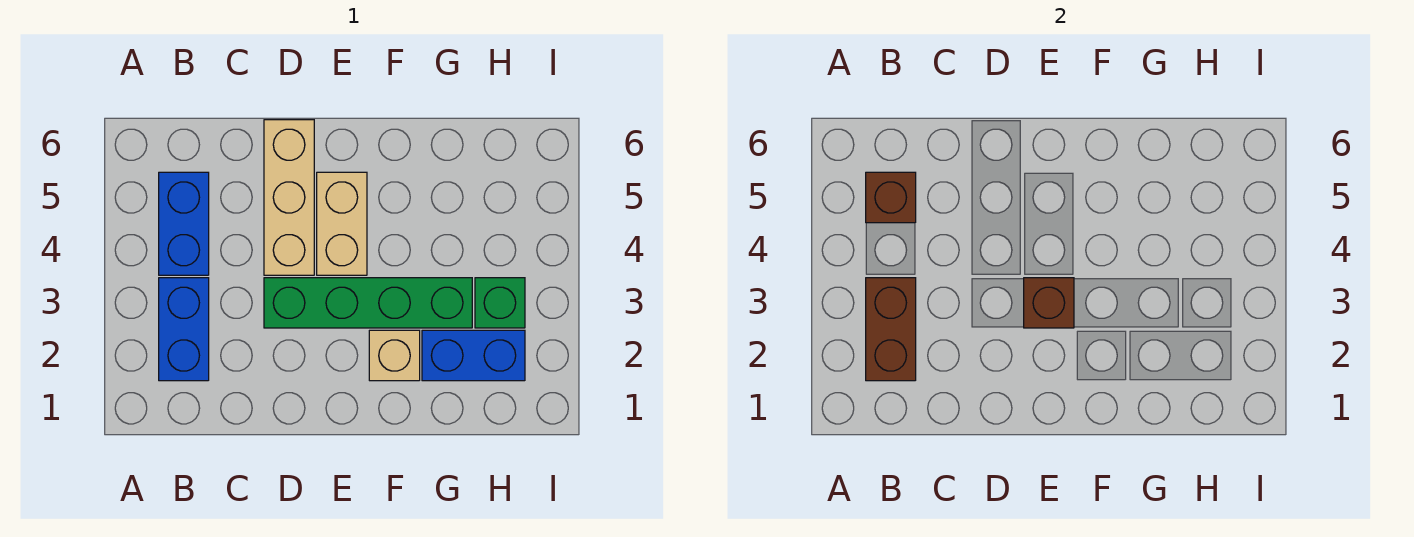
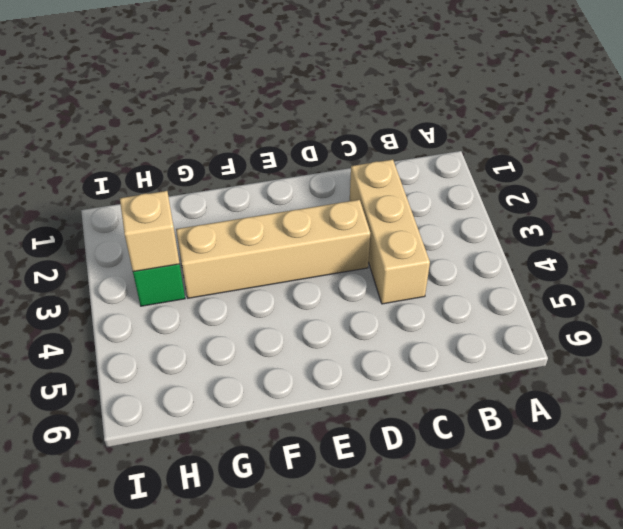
tan 1x3 brick [350,159,430,304] -> tan 1x3 brick moved to [264,120,314,275]
tan 1x4 brick [176,200,370,298] -> green 1x4 brick [264,278,472,328]
tan 1x1 brick [120,191,180,272] -> tan 1x1 brick moved to [369,330,420,381]
none -> blue 1x2 brick [159,278,209,381]
none -> blue 1x2 brick [159,172,209,275]

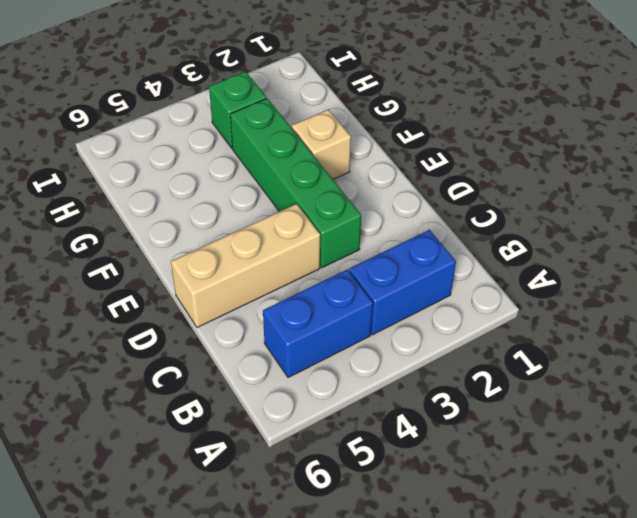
none -> tan 1x2 brick [317,172,367,275]
none -> blue 1x2 brick [422,330,525,381]

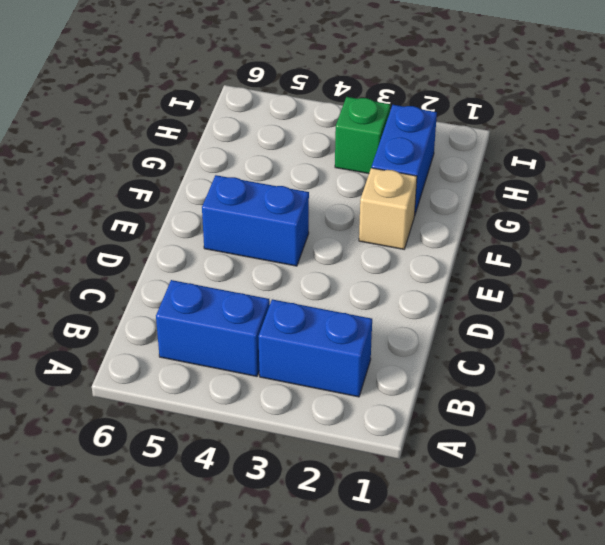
blue 1x2 brick [202,175,309,266] -> tan 1x2 brick [317,172,367,275]
none -> green 1x4 brick [264,278,472,328]
none -> tan 1x3 brick [264,120,314,275]

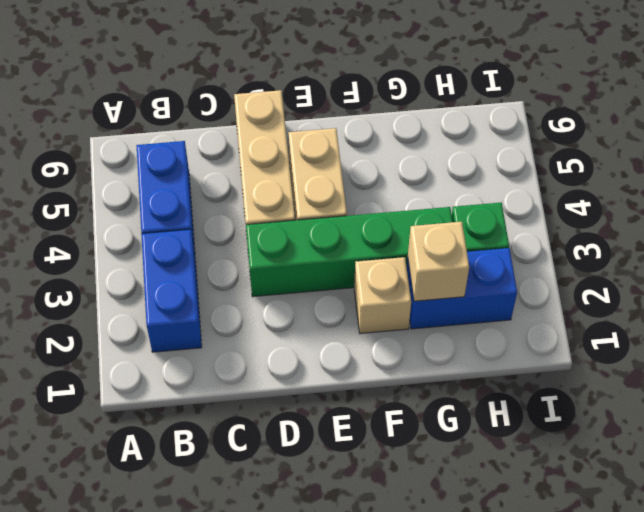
tan 1x1 brick [408,222,469,301] -> none
none -> brown 1x2 brick [866,278,916,381]
none -> brown 1x1 brick [866,172,916,223]

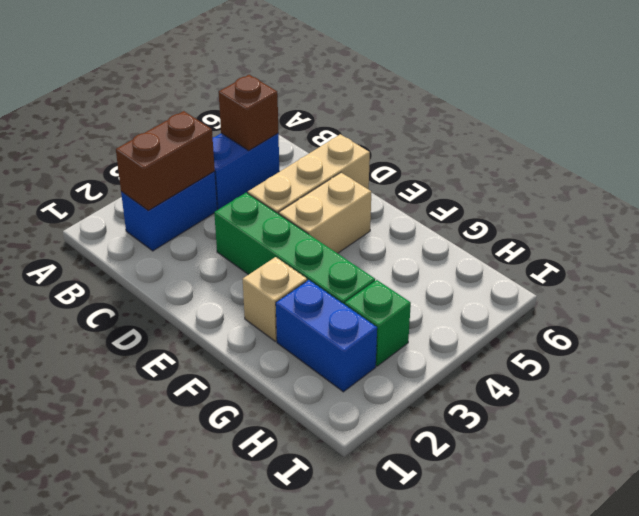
none -> brown 1x1 brick [1024,278,1074,328]

